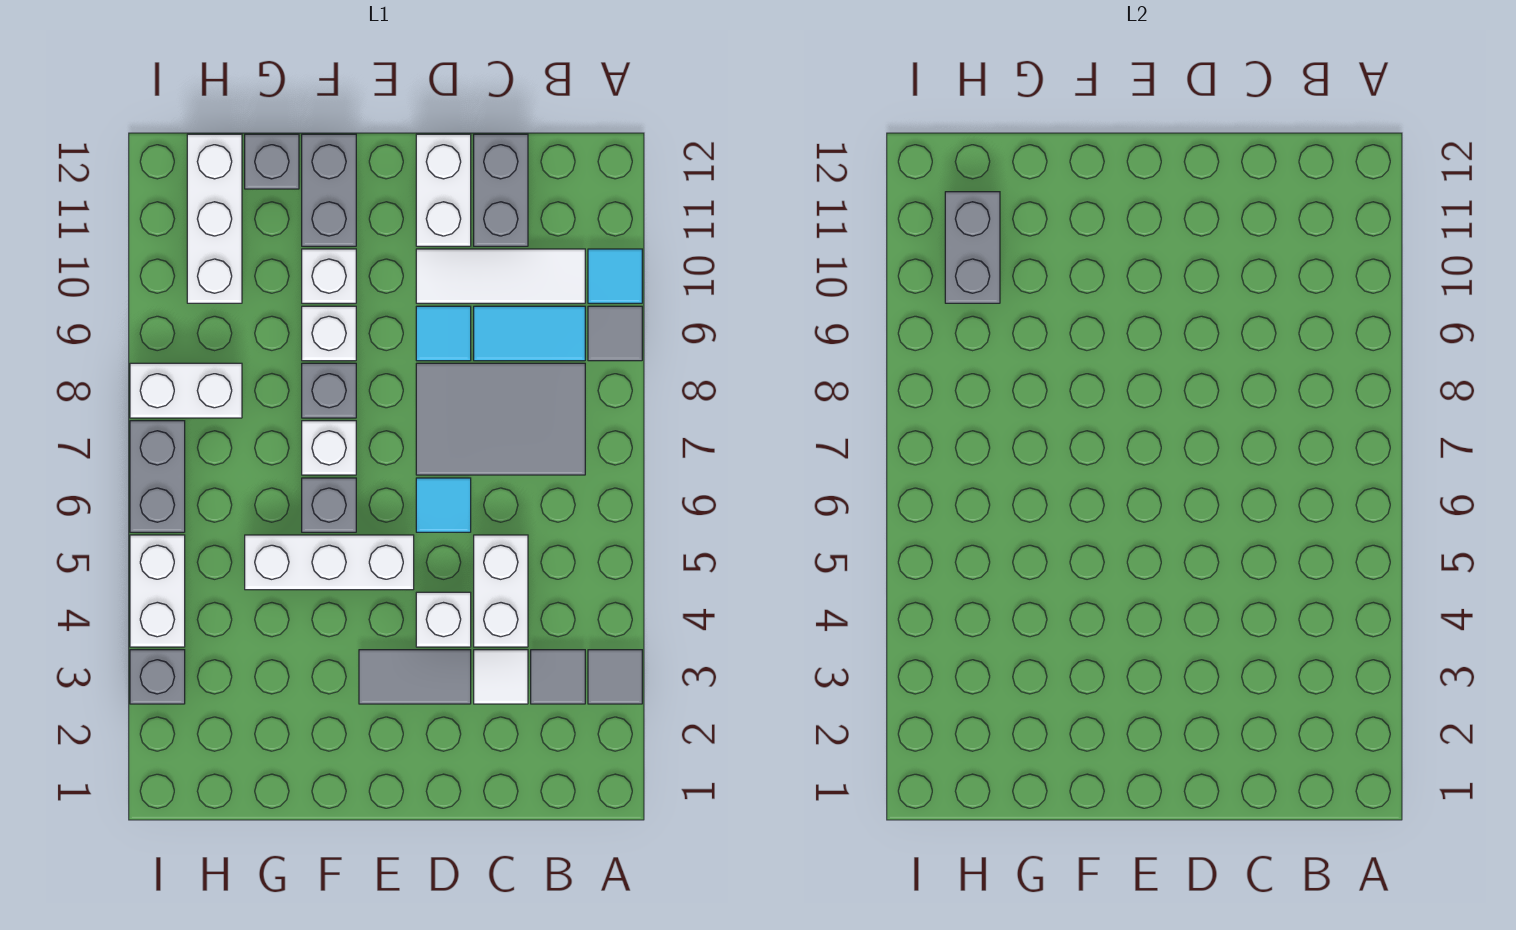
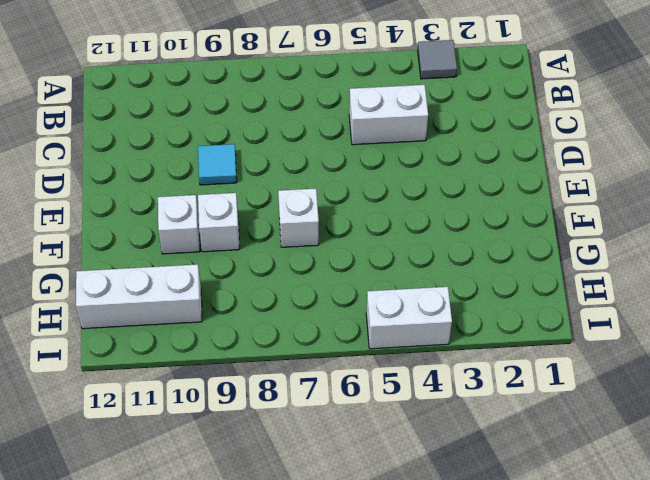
none -> grey 1x1 tile [588,306,642,361]
none -> cyan 1x1 tile [588,249,642,303]
none -> grey 1x1 tile [531,650,585,704]

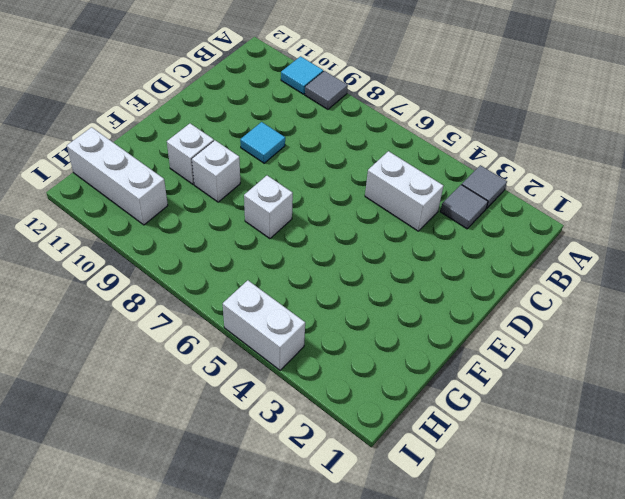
none -> grey 2x3 tile [416,363,585,475]
none -> cyan 1x2 tile [474,306,585,361]
none -> white 1x3 tile [416,249,585,303]

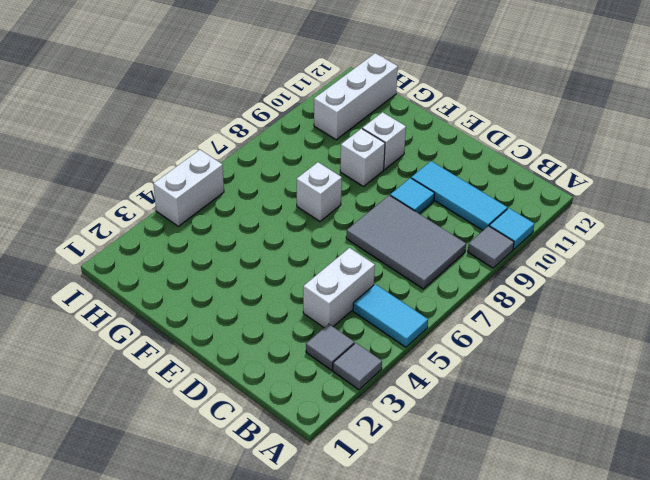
cyan 1x2 tile [353,284,428,347] -> cyan 1x2 tile moved to [474,306,585,361]
cyan 1x3 tile [411,161,507,230] -> white 1x3 tile [416,249,585,303]
none -> white 1x1 tile [474,650,528,704]
none -> grey 1x2 brick [474,134,528,246]
none -> grey 1x2 tile [359,650,471,704]

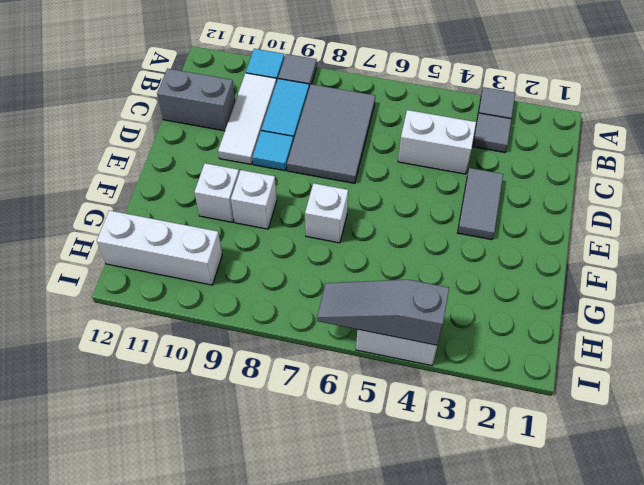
grey 1x3 slope [317,280,449,345] -> none
none -> white 1x1 tile [474,650,528,704]
none -> white 1x1 brick [416,592,471,647]
none -> cyan 1x1 tile [416,478,471,532]

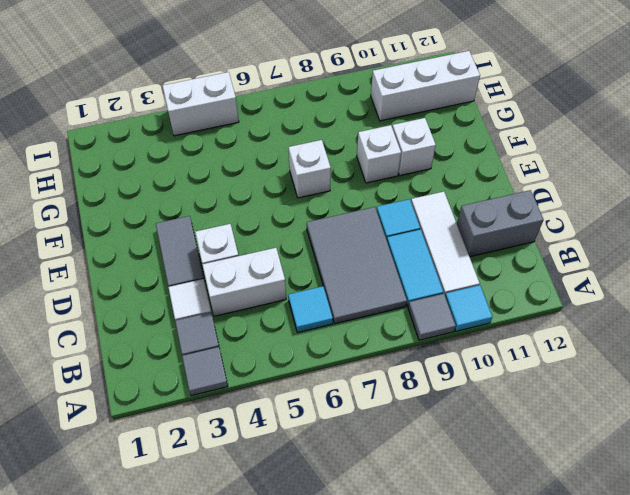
cyan 1x1 tile [288,286,333,333] -> cyan 1x1 tile moved to [416,478,471,532]
none -> white 1x2 brick [416,134,471,246]
none -> white 1x3 brick [245,535,414,590]
none -> grey 1x1 brick [302,478,356,532]

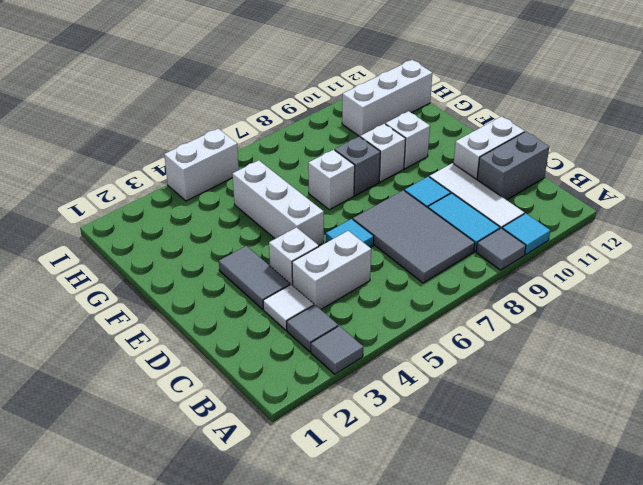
none -> grey 1x1 brick [302,478,356,532]
none -> grey 1x2 brick [302,134,356,246]
none -> grey 1x1 brick [245,134,299,189]

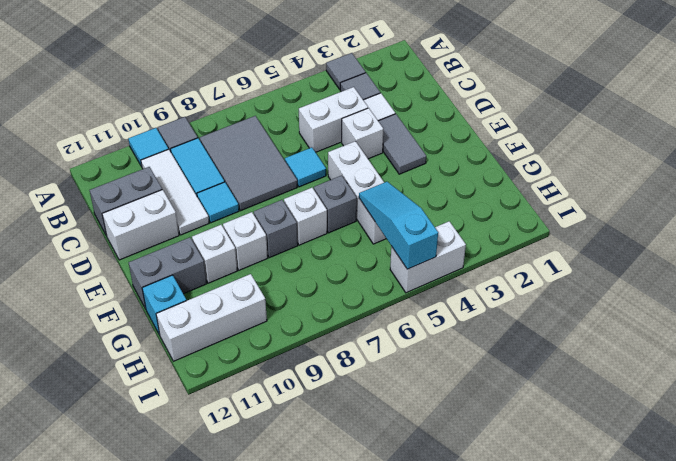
cyan 1x3 slope [359,182,438,269] -> none
cyan 1x1 brick [142,275,186,335] -> grey 1x1 brick [245,134,299,189]
none -> white 1x2 brick [130,363,242,418]
none -> grey 1x1 brick [130,650,185,704]
none -> grey 1x2 brick [130,421,185,532]

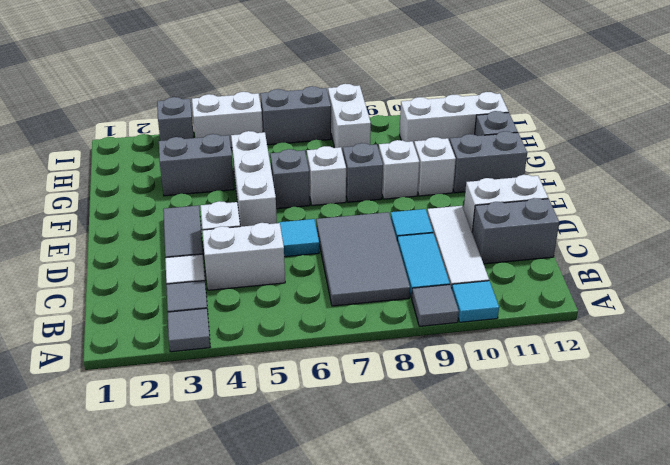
grey 1x2 brick [159,134,234,196] -> grey 1x2 brick moved to [945,192,1000,303]

